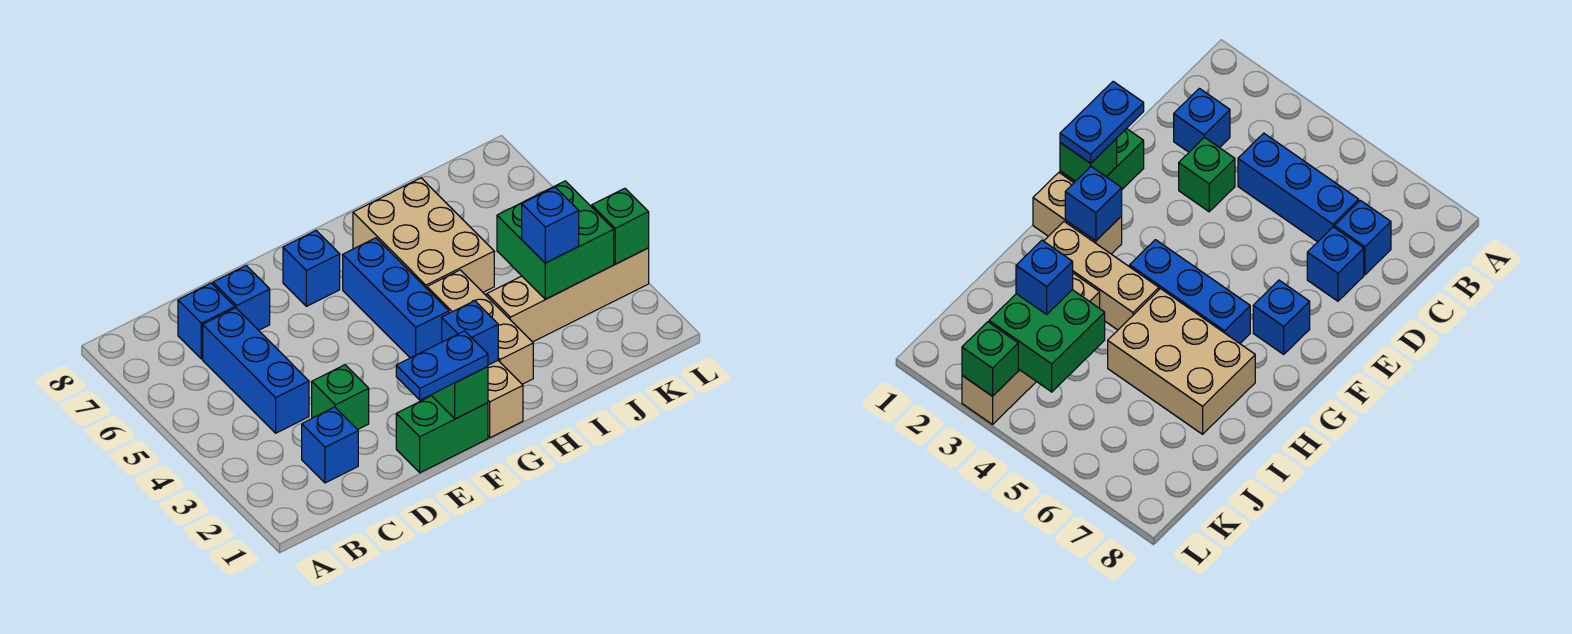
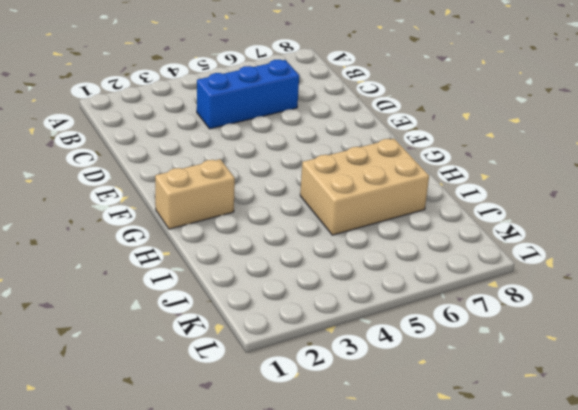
none -> blue 1x1 brick [302,407,358,483]
none -> blue 1x1 brick [178,283,235,359]
none -> green 1x1 brick [312,365,369,430]

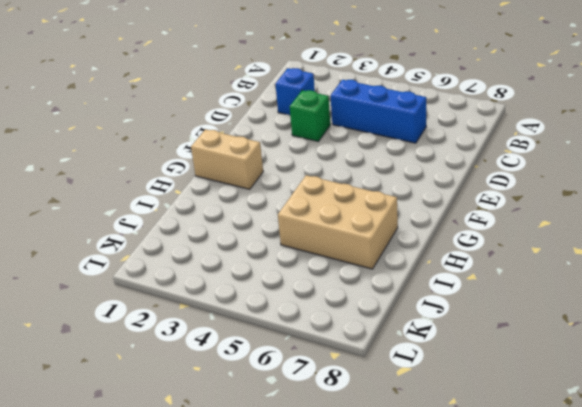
none -> blue 1x1 brick [178,283,235,359]
none -> blue 1x1 brick [213,266,270,330]
none -> green 1x2 brick [396,396,488,473]

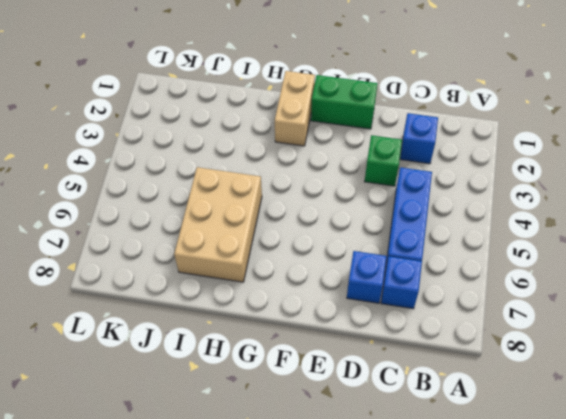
none -> blue 1x1 brick [283,231,340,306]
none -> blue 1x3 brick [343,238,449,358]
none -> tan 1x3 brick [427,270,533,384]

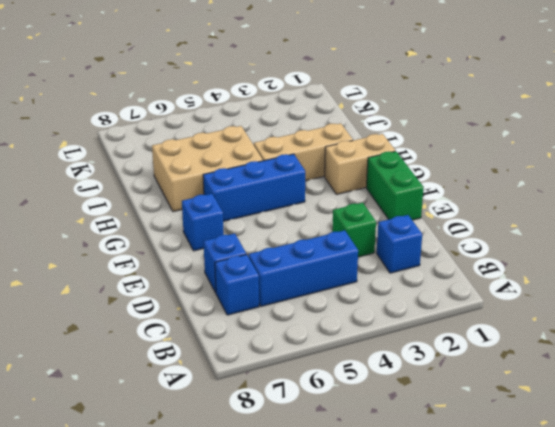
none -> tan 1x4 brick [487,248,649,342]
none -> green 1x1 brick [431,367,488,419]
none -> blue 1x1 brick [442,301,498,365]

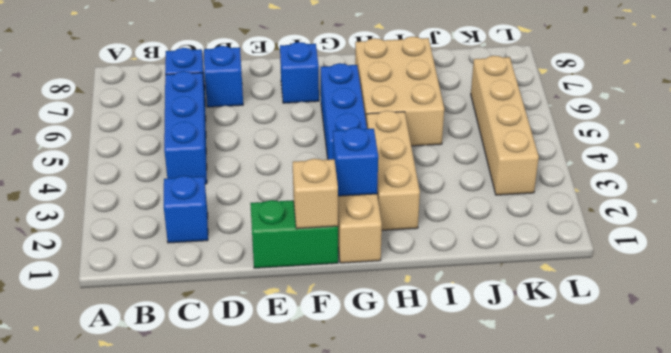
tan 1x1 brick [293,159,338,229] -> green 1x1 brick [431,367,488,419]
tan 1x4 brick [471,56,539,195] -> tan 1x4 brick turned to [487,248,649,342]
none -> green 1x1 brick [312,365,369,430]
none -> green 2x2 brick [497,181,614,299]
none -> green 1x1 brick [592,188,649,264]

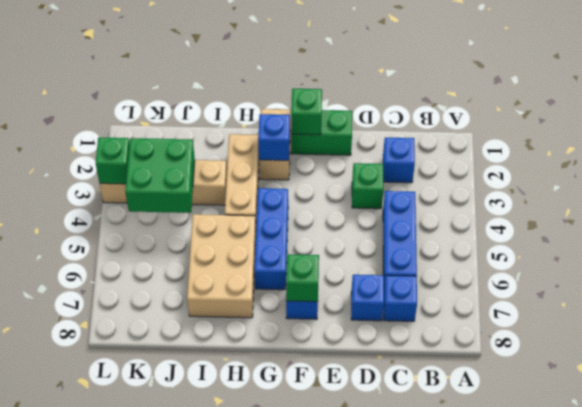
green 1x1 brick [286,254,319,302] -> none
none -> blue 1x2 plate [396,331,488,400]
none -> blue 1x1 brick [522,187,579,263]

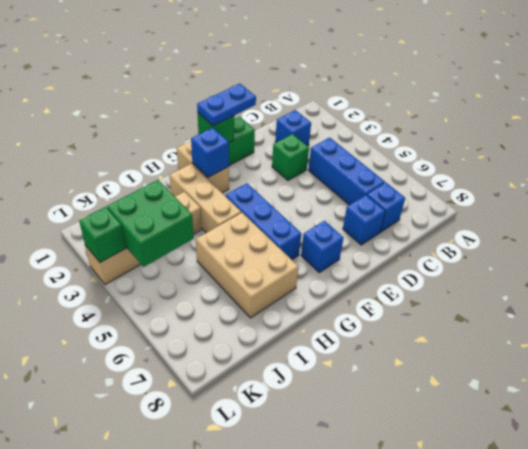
none -> blue 1x1 brick [522,187,579,263]

